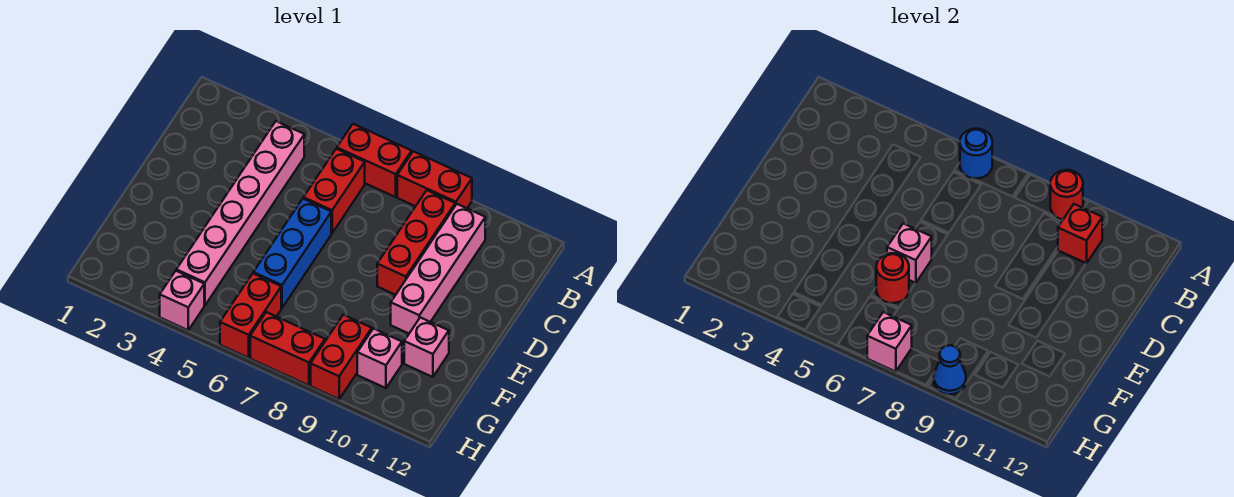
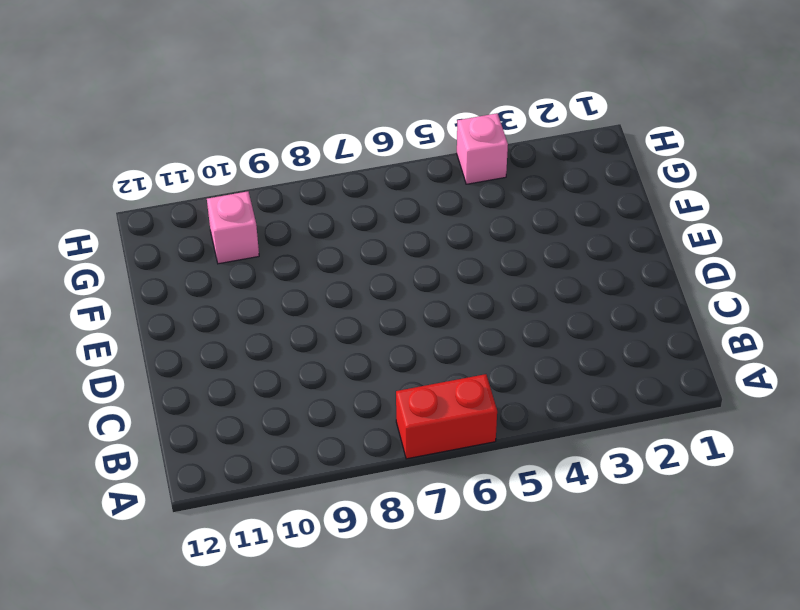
none -> red 1x2 brick [397,151,472,208]
none -> pink 1x6 brick [176,121,304,305]
none -> red 1x2 brick [304,149,365,233]

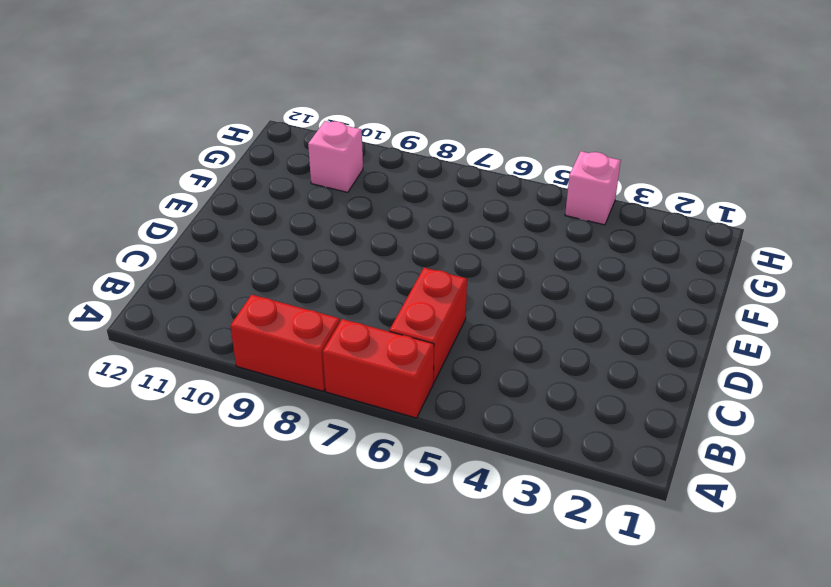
none -> pink 1x6 brick [176,121,304,305]
none -> red 1x3 brick [377,190,455,295]
none -> pink 1x4 brick [391,204,485,333]

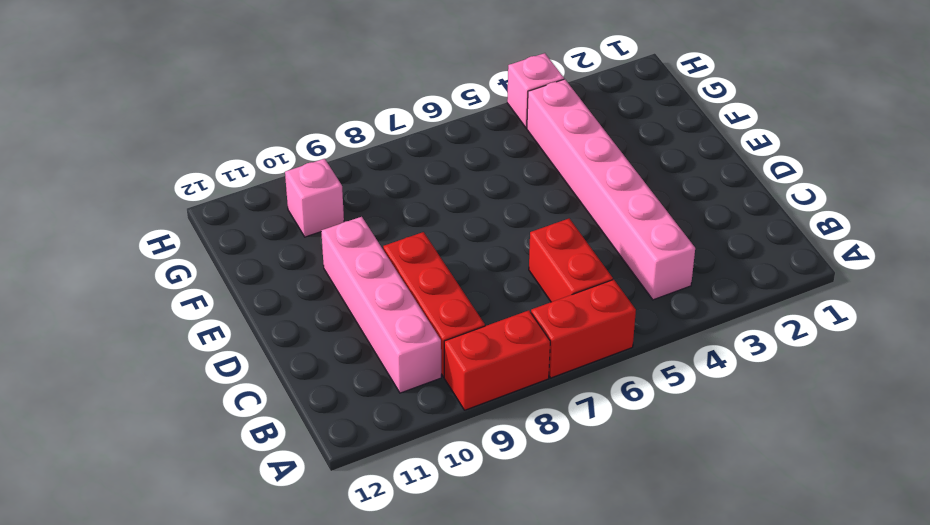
none -> blue 1x3 brick [253,199,331,308]
none -> pink 1x1 brick [404,317,449,377]
none -> red 1x2 brick [220,274,281,358]

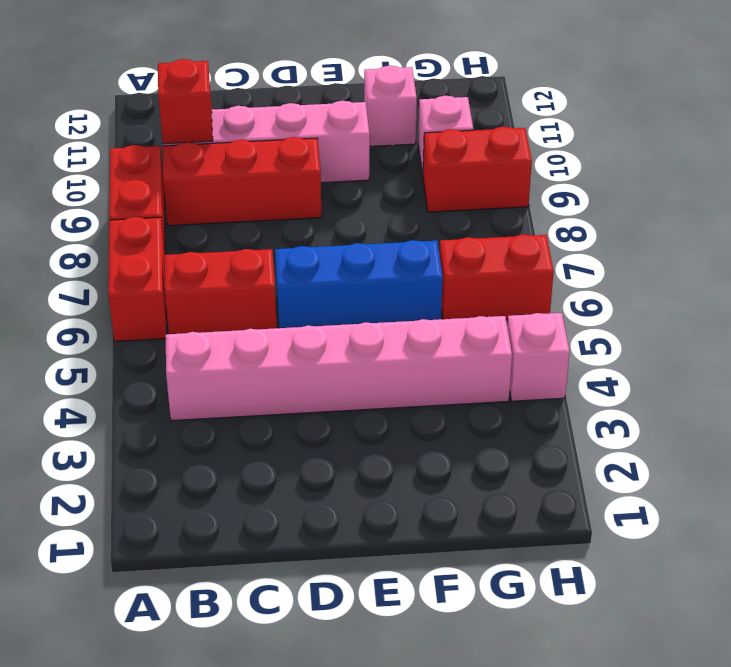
none -> red 1x2 brick [250,312,325,385]
none -> blue 1x1 round brick [960,129,992,178]
none -> red 1x1 round brick [1050,170,1083,219]

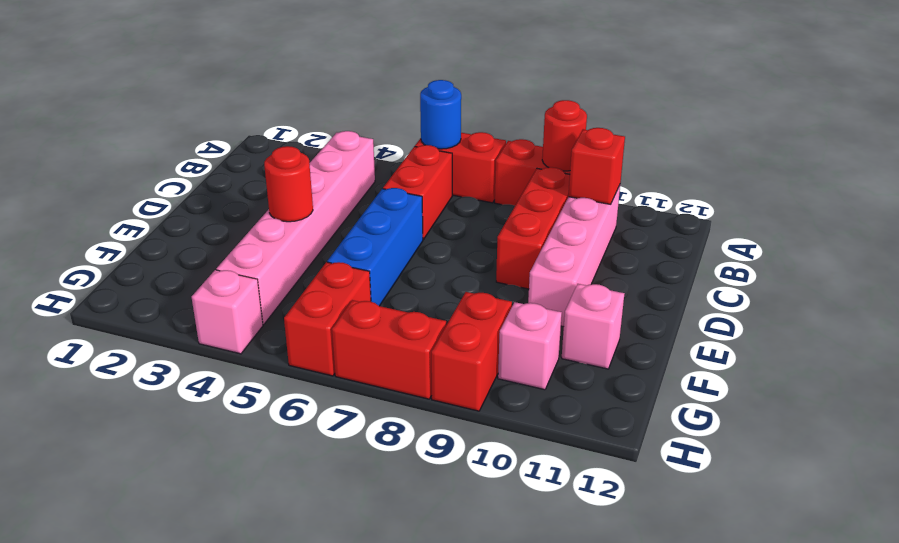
red 1x1 round brick [264,146,313,222] -> red 1x1 round brick moved to [876,253,909,303]
none -> pink 1x1 brick [887,224,932,283]
none -> pink 1x1 brick [867,312,912,372]
none -> blue 1x1 cone [934,345,966,394]

